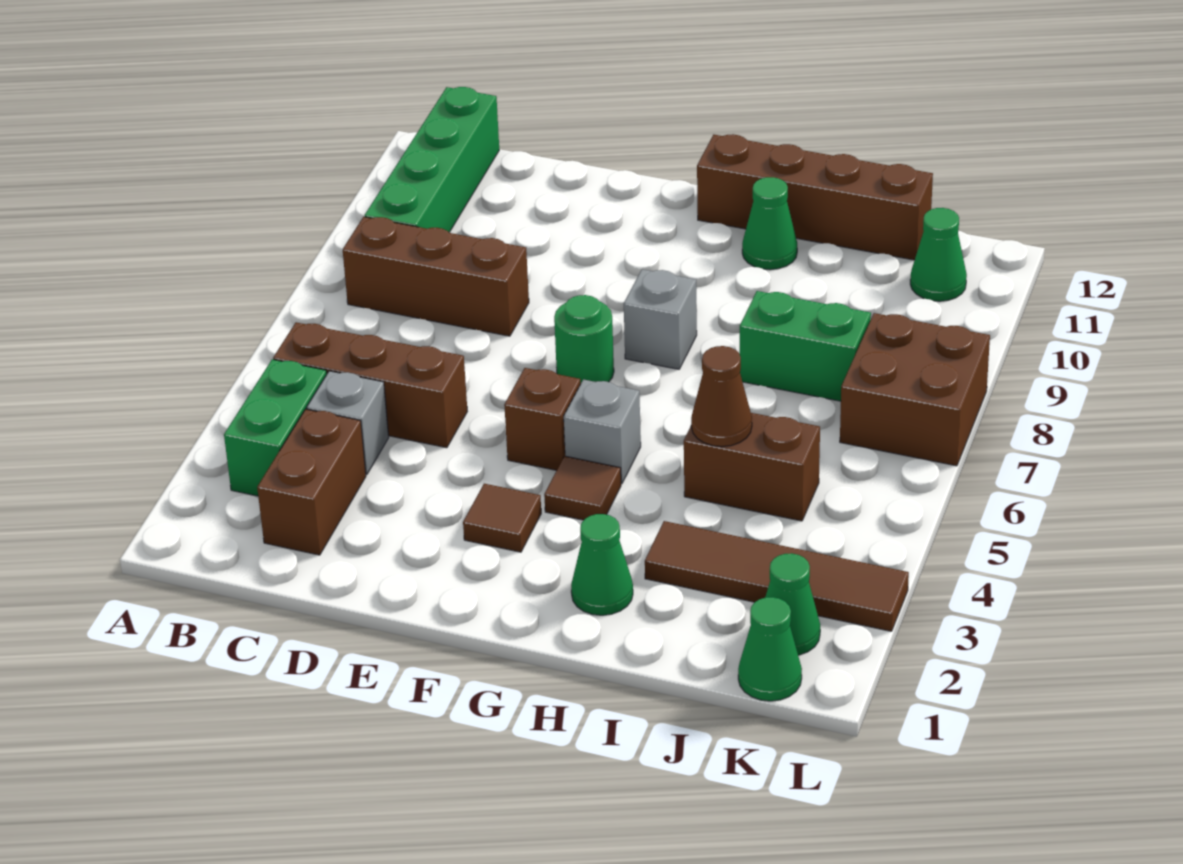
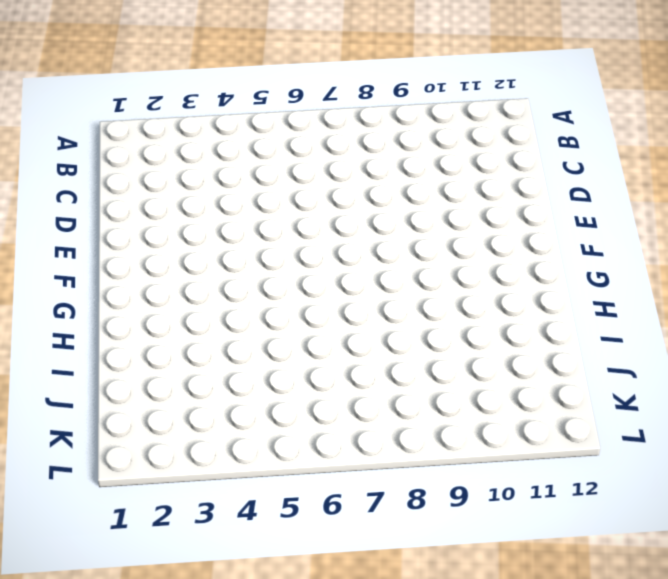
none -> green 1x2 brick [224,359,327,496]
none -> brown 1x3 brick [273,322,467,448]
none -> brown 1x3 brick [343,217,529,336]

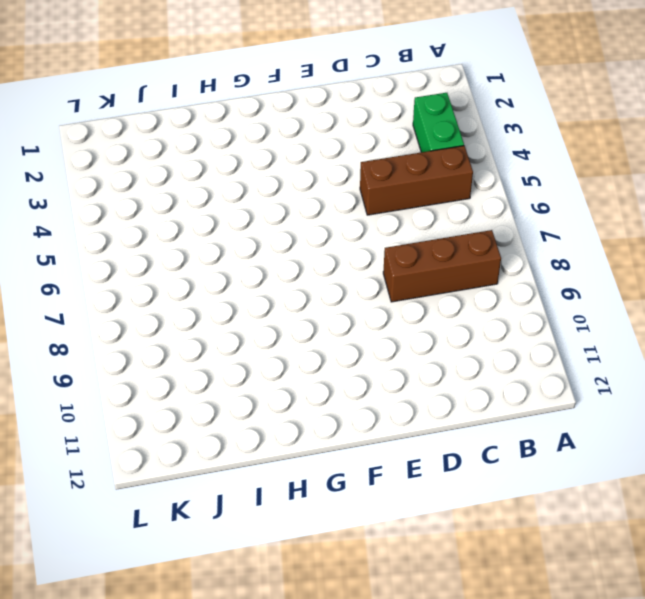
none -> green 1x4 brick [365,87,499,232]
none -> brown 1x2 brick [257,409,366,555]
none -> grey 1x1 brick [307,371,389,475]

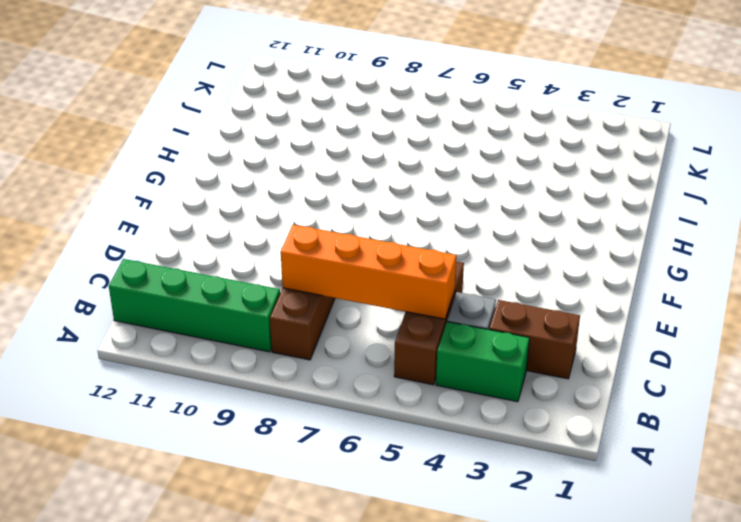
orange 1x4 brick [281,225,456,319] -> none
none -> brown 1x1 tile [463,484,541,552]
none -> brown 1x1 brick [504,368,581,470]
none -> green 1x1 round brick [554,295,614,383]

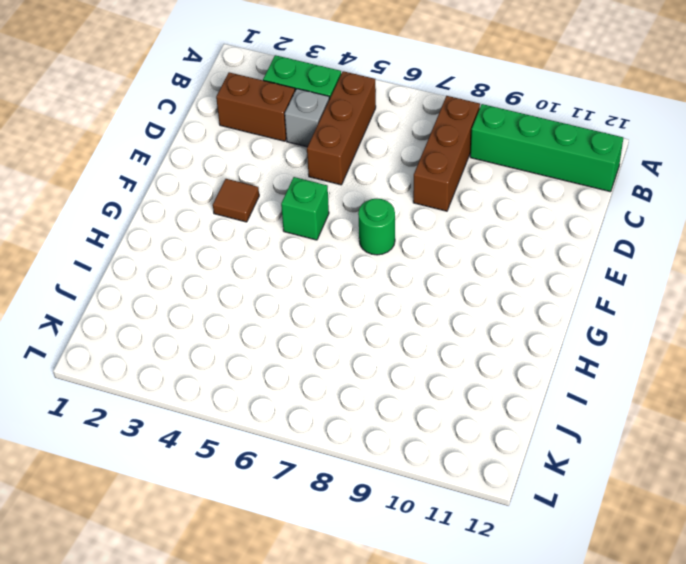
green 1x1 brick [281,177,329,240] -> brown 1x1 brick [504,368,581,470]
none -> brown 1x1 tile [544,456,621,520]
none -> grey 1x1 brick [564,379,641,484]
none -> grey 1x1 brick [624,269,697,369]

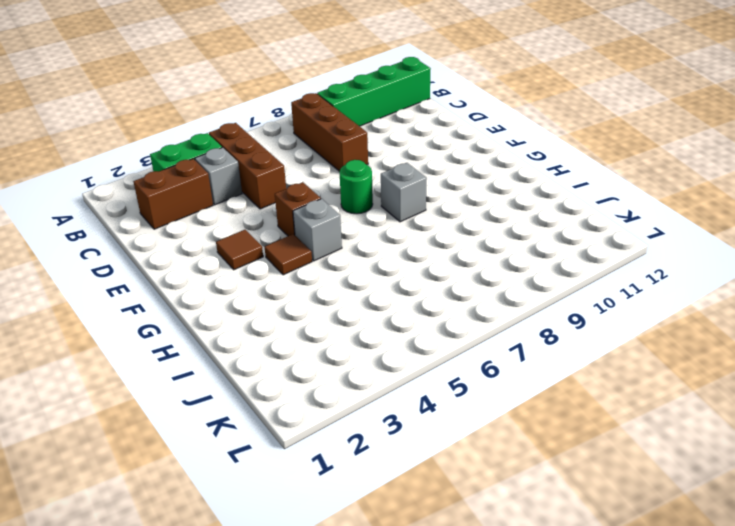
none -> brown 1x4 brick [697,134,933,260]
none -> green 1x1 cone [571,514,633,615]
none -> green 1x1 cone [742,177,797,270]

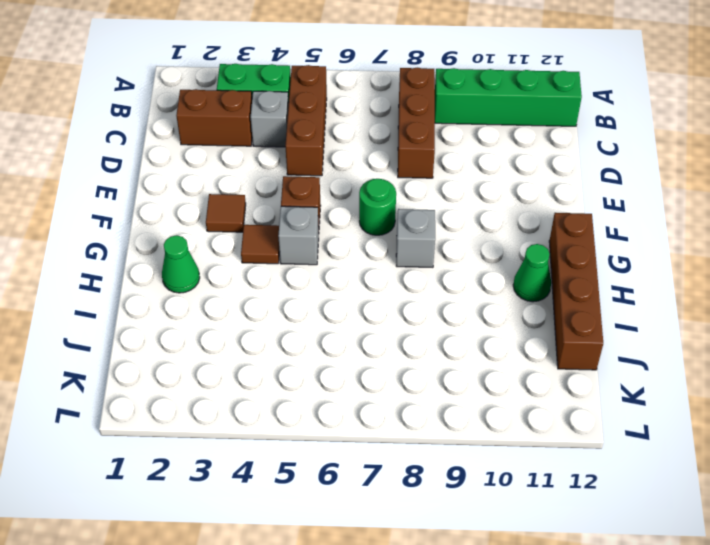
none -> brown 1x4 tile [645,521,909,631]
none -> brown 1x2 brick [684,413,820,521]
none -> green 1x2 brick [740,291,871,401]

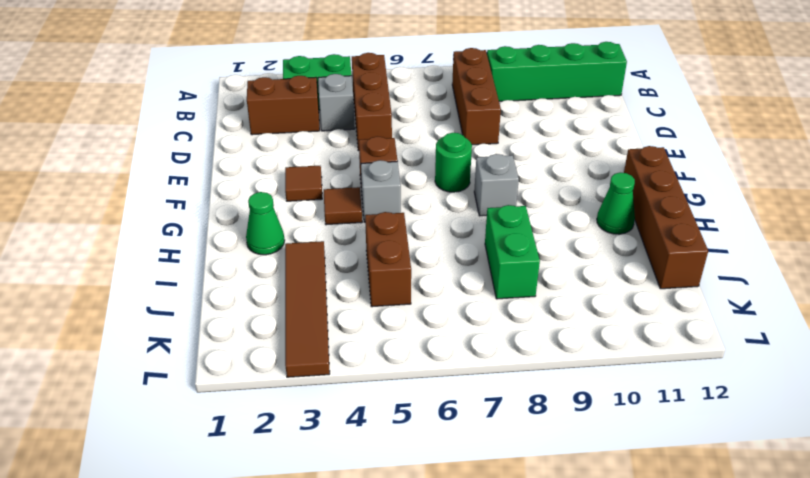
none -> green 1x1 cone [738,597,802,701]
none -> green 1x1 cone [765,553,820,655]
none -> brown 2x2 brick [840,313,990,466]

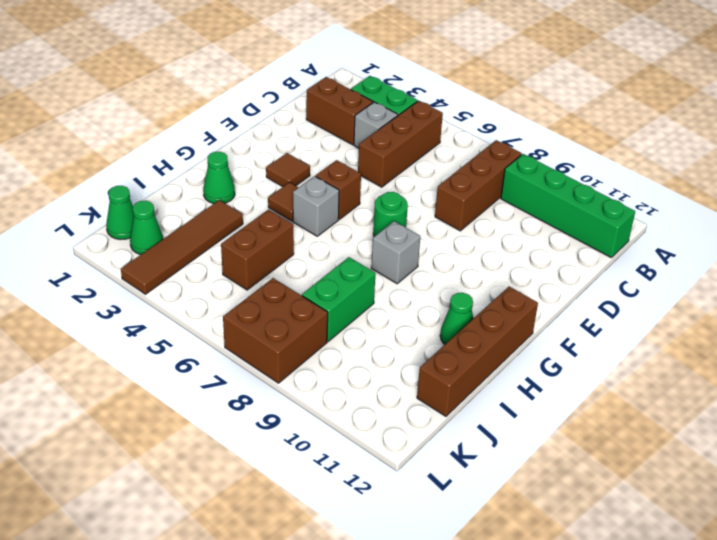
none -> green 1x1 cone [910,208,967,301]
none -> brown 1x1 cone [691,346,752,446]

